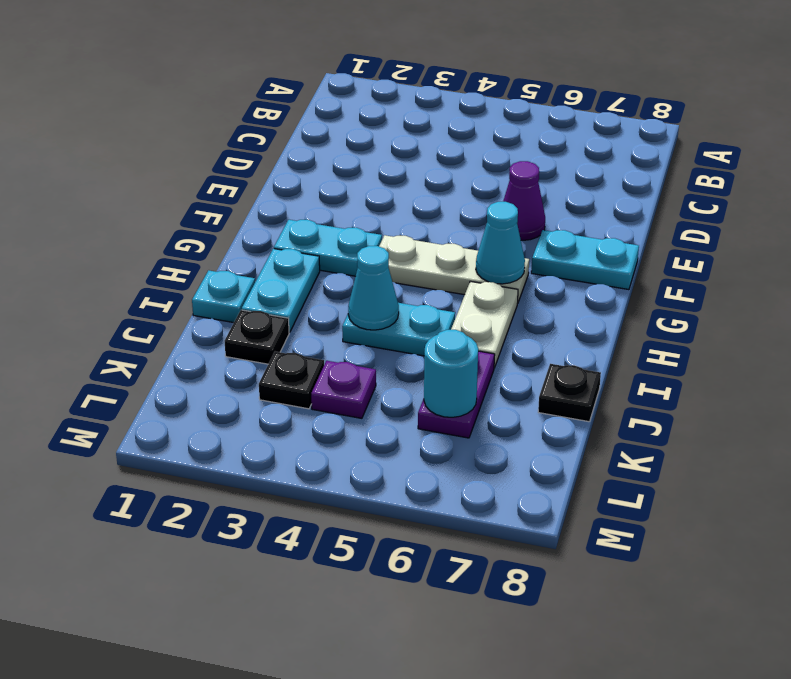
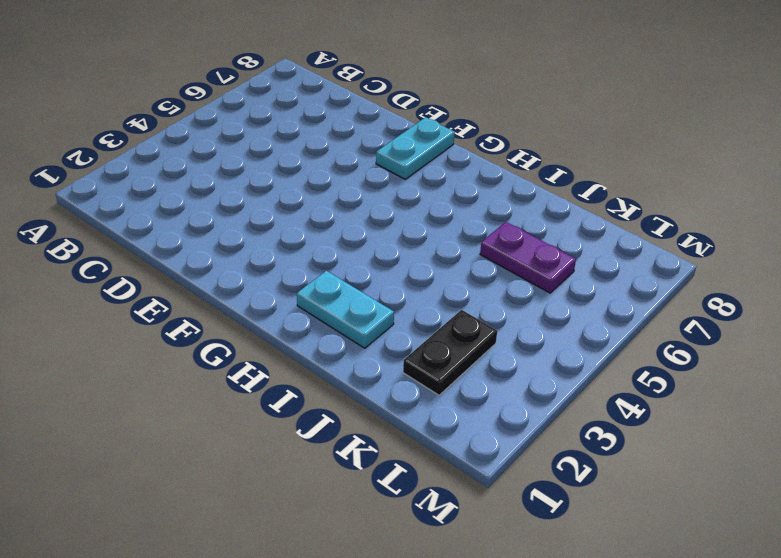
black 1x2 plate [403,310,497,395] -> black 1x1 plate [259,352,324,409]
none -> purple 1x1 cone [503,161,545,240]
none -> cyan 1x2 plate [274,220,382,276]
none -> white 1x3 plate [379,235,529,304]

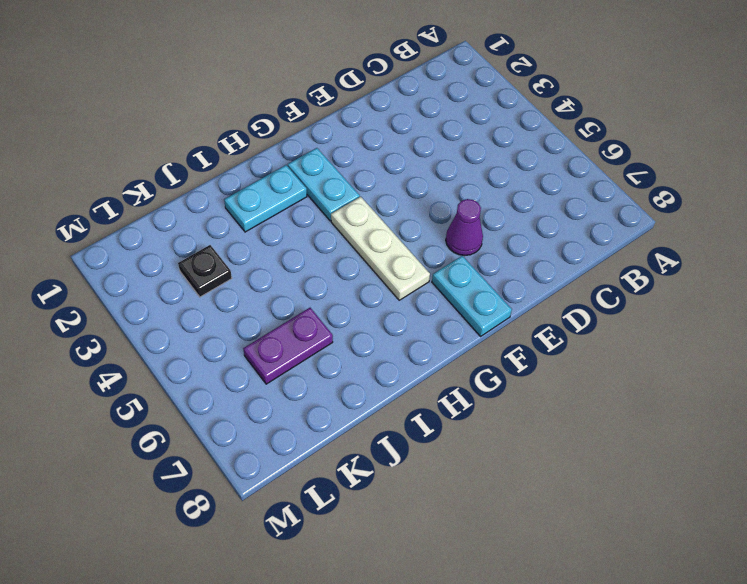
none -> white 1x2 plate [451,281,518,368]
none -> cyan 1x1 plate [192,270,255,323]
none -> cyan 1x2 plate [342,303,455,356]

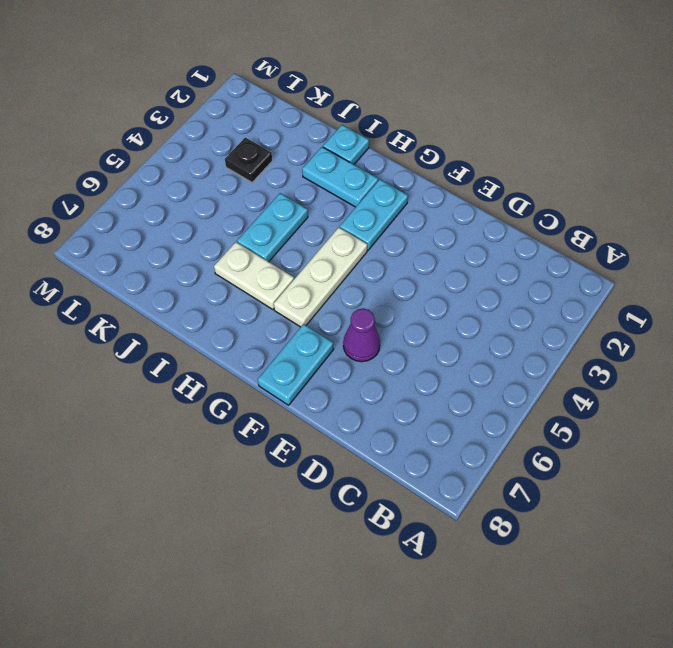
none -> black 1x1 plate [225,310,289,364]
none -> purple 1x2 plate [418,351,495,438]
none -> black 1x1 plate [538,364,601,422]

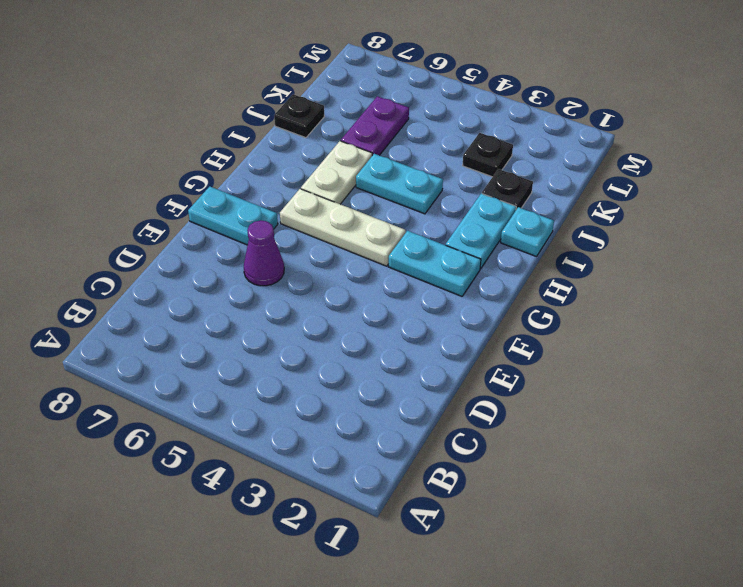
none -> purple 1x1 plate [311,361,376,418]
none -> cyan 1x1 cone [476,202,525,284]
none -> cyan 1x1 cone [348,246,399,330]

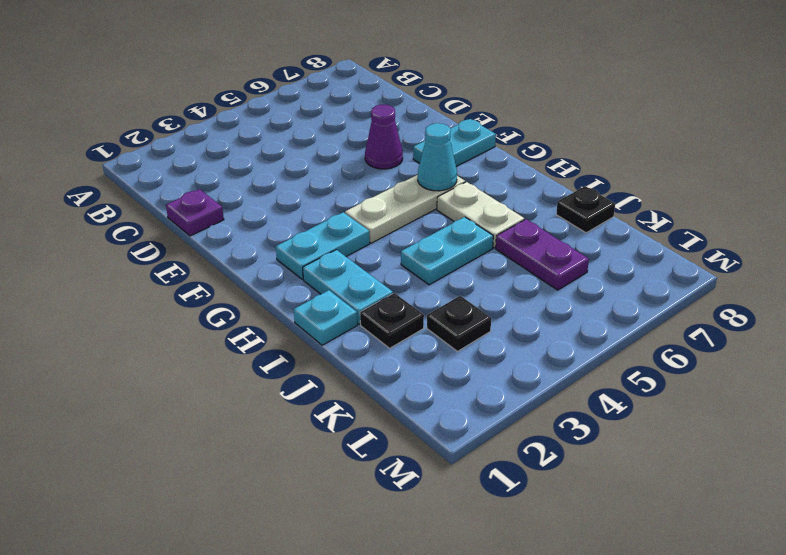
purple 1x1 plate [166,189,224,236] -> purple 1x1 plate moved to [311,361,376,418]
none -> cyan 1x1 cone [348,246,399,330]
none -> cyan 1x1 round brick [424,330,478,417]

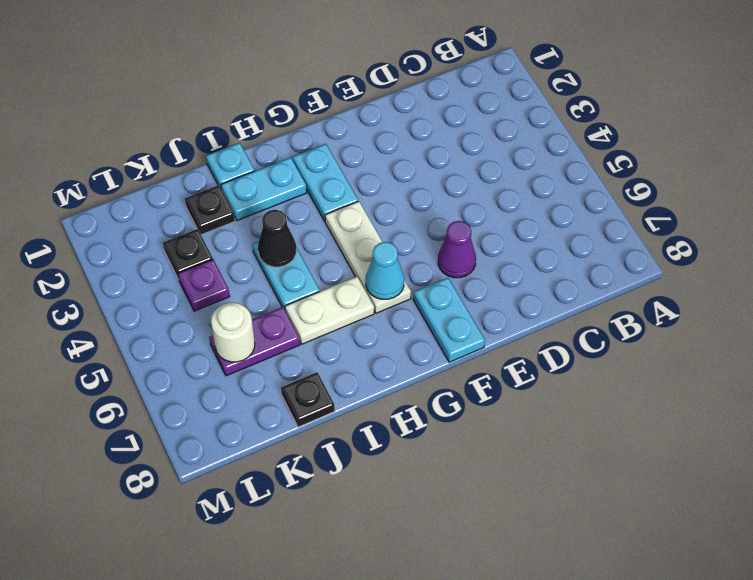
black 1x1 cone [258,210,296,267] -> cyan 1x1 cone [348,246,399,330]
white 1x1 round brick [211,303,255,362] -> cyan 1x1 round brick [424,330,478,417]

